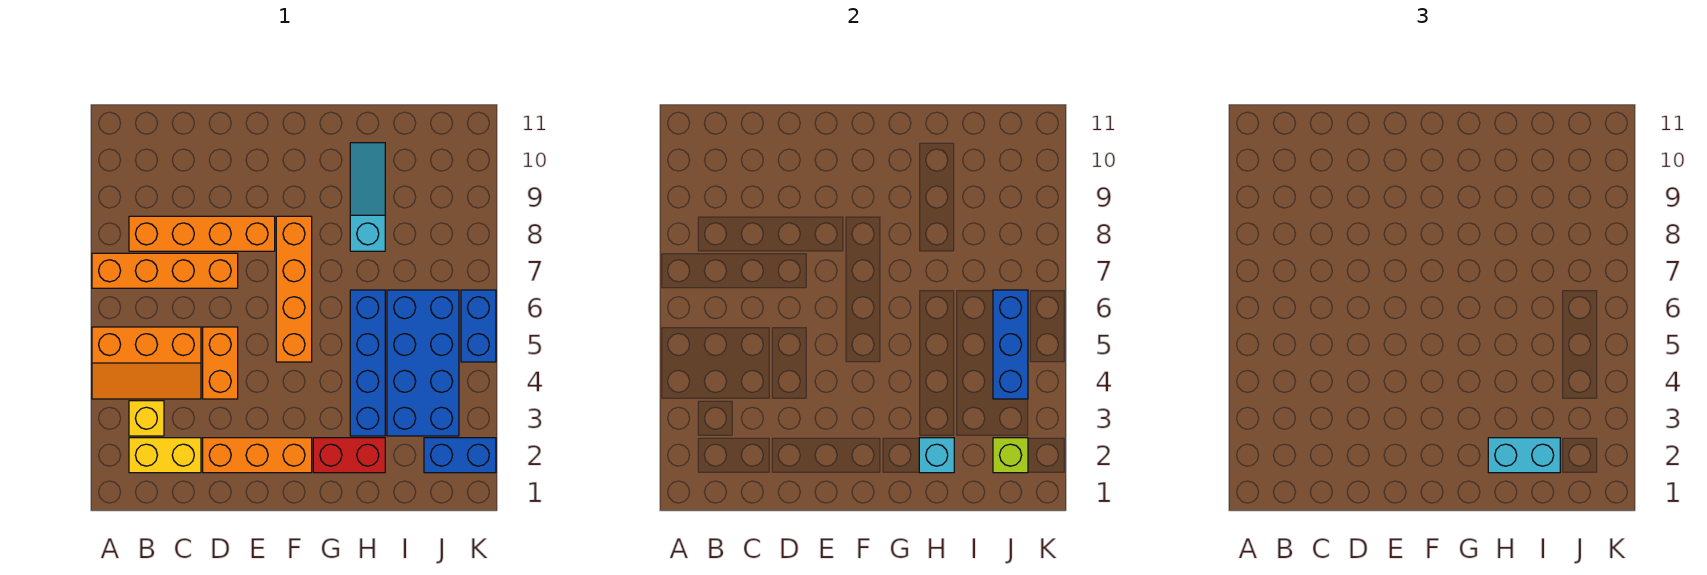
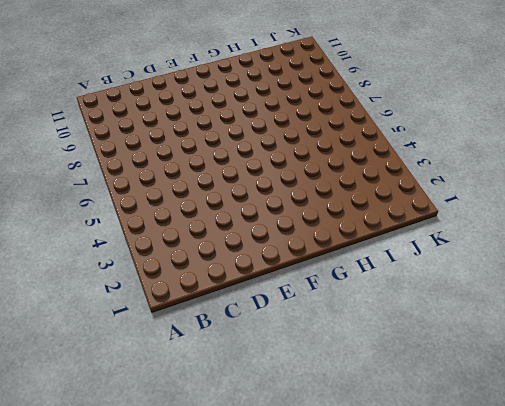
none -> orange 2x3 slope [92,327,201,399]
none -> orange 1x4 brick [92,253,238,288]
none -> yellow 1x2 brick [129,438,201,473]

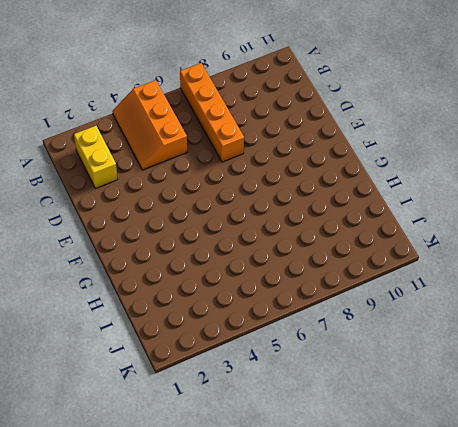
none -> yellow 1x1 brick [129,401,164,436]
none -> orange 1x4 brick [129,216,275,251]
none -> orange 1x3 brick [203,438,312,473]

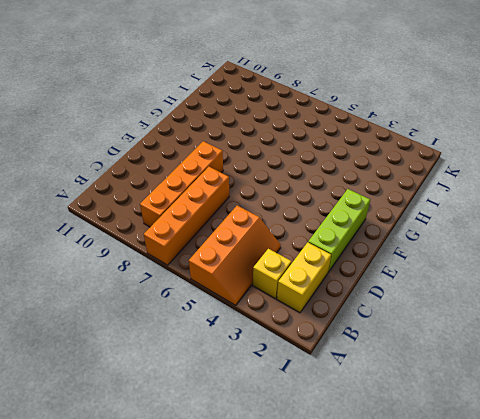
lime 1x3 brick [308,189,370,272] -> orange 1x3 brick [203,438,312,473]
none -> orange 1x2 brick [203,327,238,399]
none -> orange 1x4 brick [276,216,312,362]
none -> red 1x2 brick [313,438,385,473]

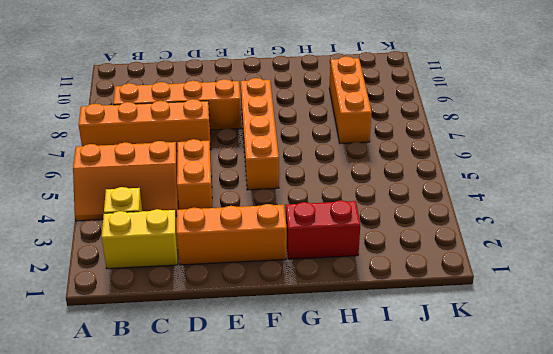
orange 1x3 brick [329,56,372,144] -> none
none -> blue 1x4 brick [350,290,385,436]
none -> cyan 1x3 slope [350,143,385,251]
none -> blue 2x4 brick [387,290,459,436]

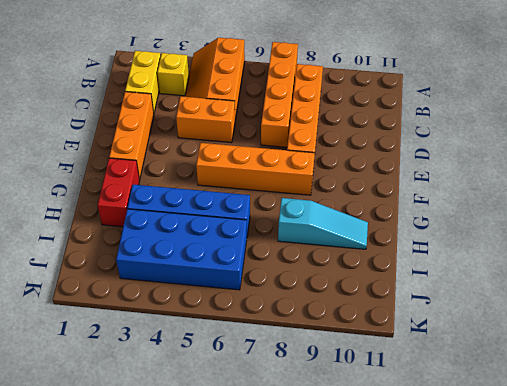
none -> blue 1x2 brick [424,438,496,473]
none -> blue 1x2 brick [461,290,496,362]
none -> cyan 1x1 brick [919,438,954,473]

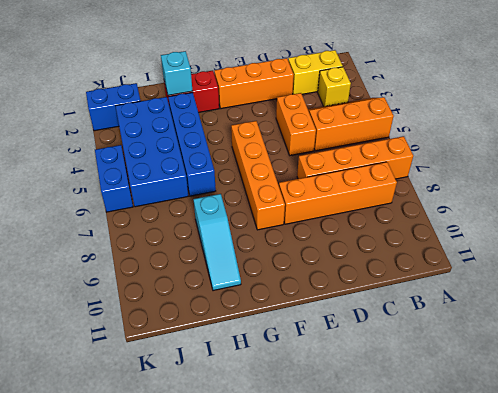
none -> lime 1x1 brick [993,438,1028,473]
none -> blue 1x3 brick [993,290,1028,399]
none -> cyan 1x2 brick [1488,438,1560,473]

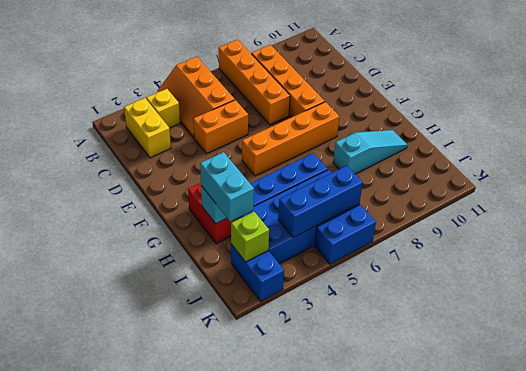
none -> orange 1x3 brick [203,438,312,473]

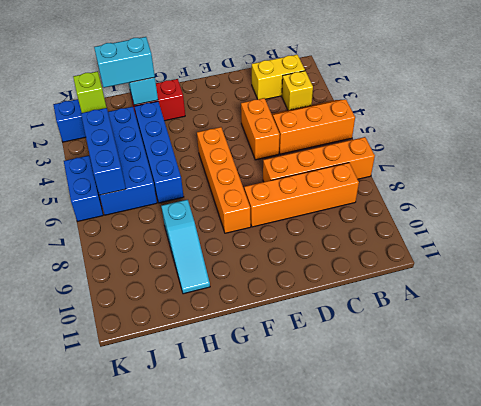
none -> orange 1x3 brick [203,438,312,473]

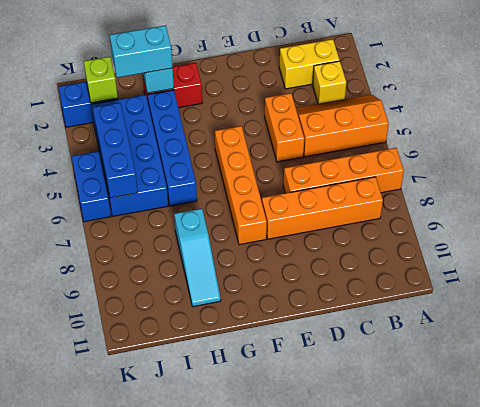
none -> orange 1x3 brick [203,438,312,473]

